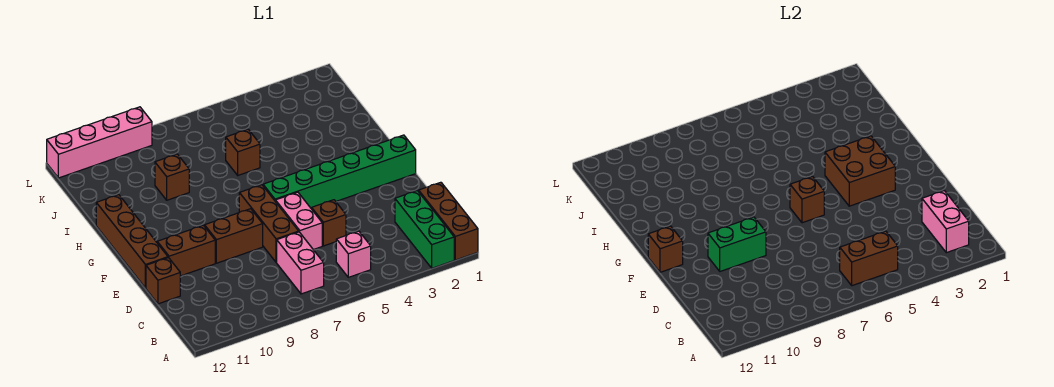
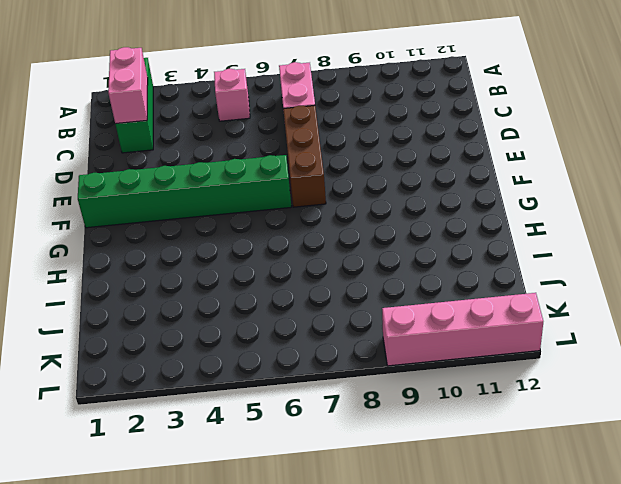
none -> brown 1x3 brick [419,182,478,260]
none -> brown 1x1 brick [312,200,346,246]
none -> pink 1x2 brick [276,192,322,250]

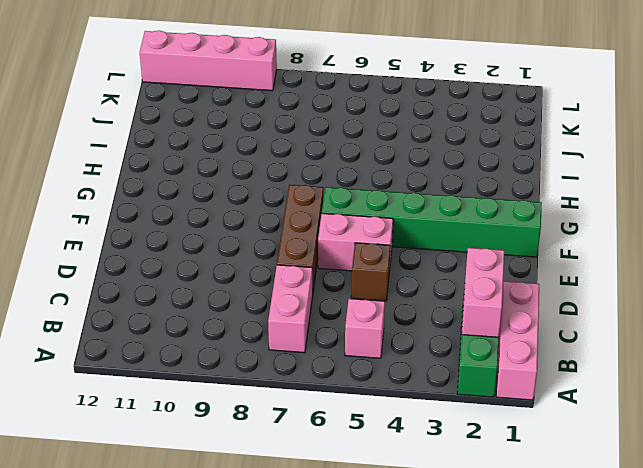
pink 1x3 brick [496,281,539,400] -> brown 1x3 brick [419,182,478,260]
pink 1x2 brick [318,213,393,272] -> pink 1x2 brick turned to [276,192,322,250]
none -> brown 1x1 brick [146,258,180,304]
none -> brown 1x2 brick [205,209,263,263]
none -> brown 1x2 brick [157,225,215,276]

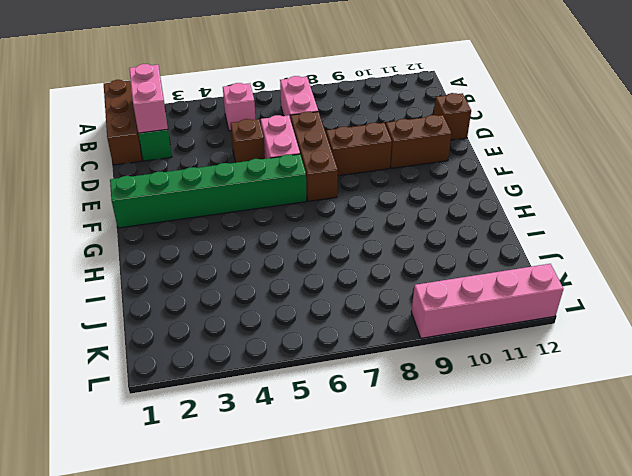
none -> brown 1x4 brick [96,195,168,288]
none -> brown 1x1 brick [226,129,260,175]
none -> brown 1x1 brick [155,154,189,200]

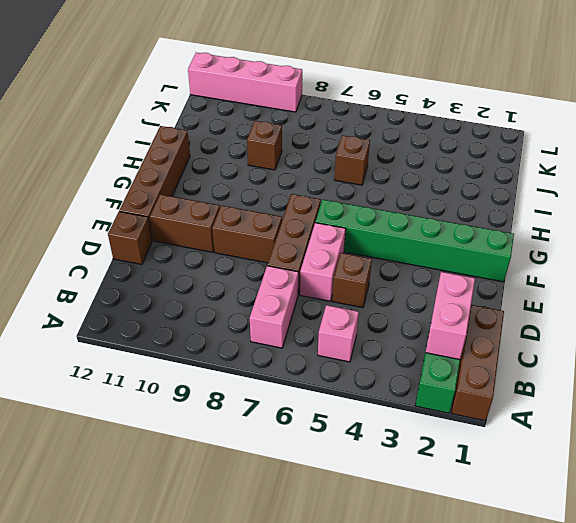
none -> brown 1x2 brick [840,231,898,286]
none -> green 1x2 brick [708,217,766,271]
none -> brown 2x2 brick [825,136,895,206]

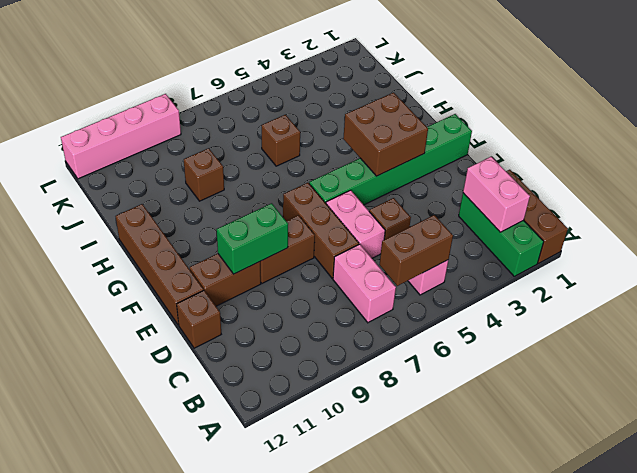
none -> brown 1x1 brick [790,177,824,223]
none -> brown 1x1 brick [648,226,683,272]

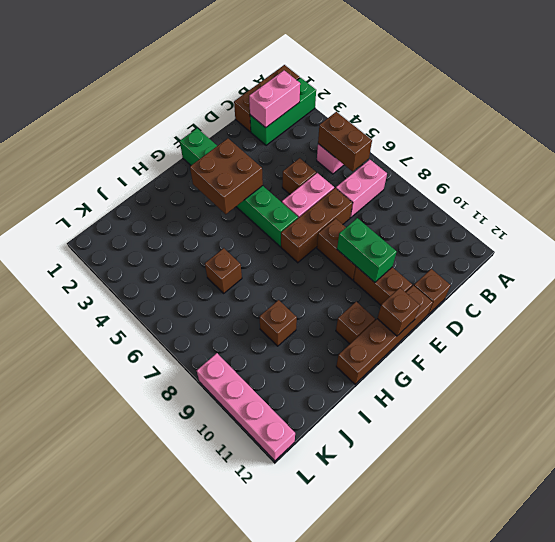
brown 1x1 brick [336,302,375,344] -> brown 1x1 brick moved to [790,177,824,223]

